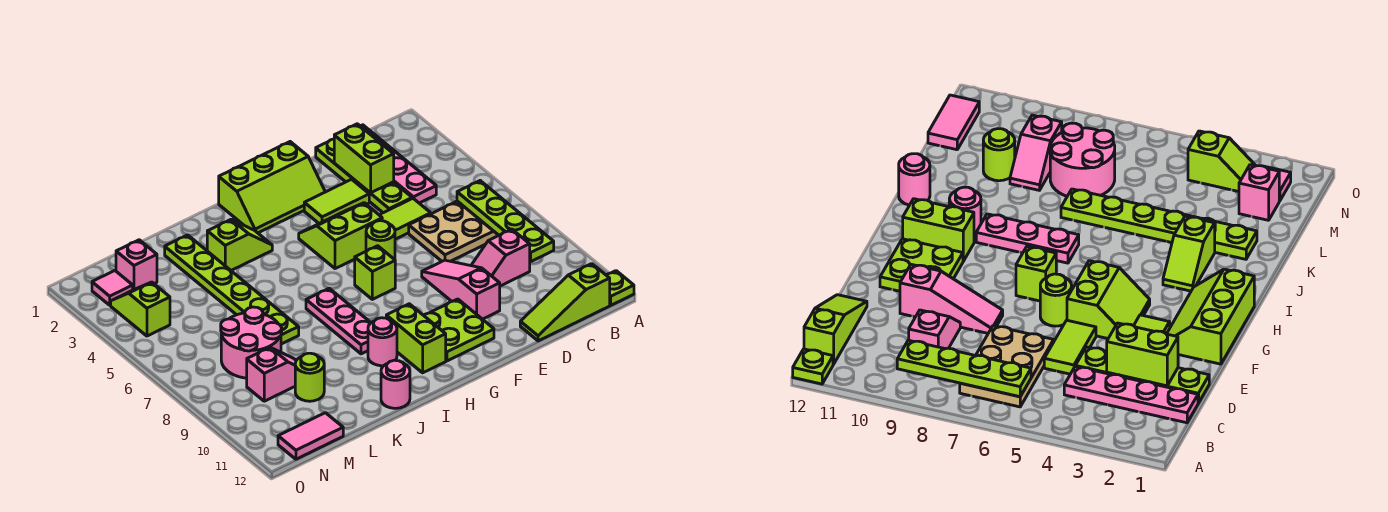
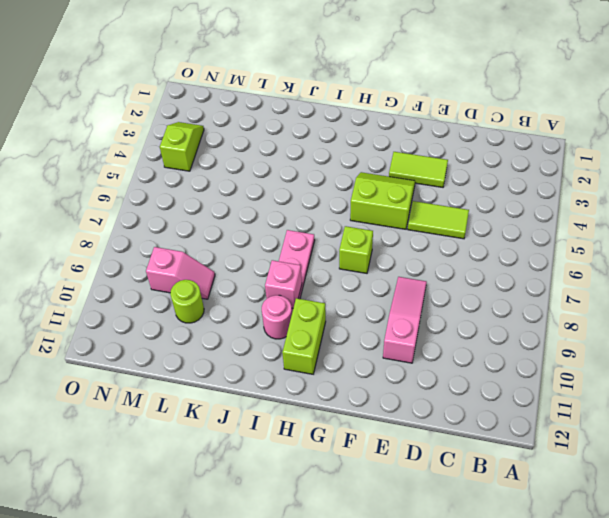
pink 1x1 brick [265,260,302,308] -> pink 1x1 brick moved to [116,240,157,290]
none -> lime 1x1 plate [606,271,634,305]
none -> tan 2x3 plate [409,201,499,261]
none -> lime 1x3 slope [520,264,610,341]

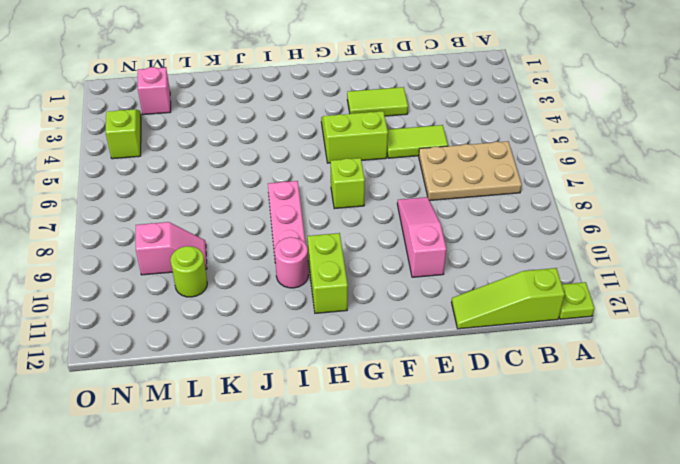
none -> pink 1x4 plate [361,125,436,203]
none -> pink 1x2 slope [471,229,530,286]
none -> lime 1x4 plate [316,139,412,213]

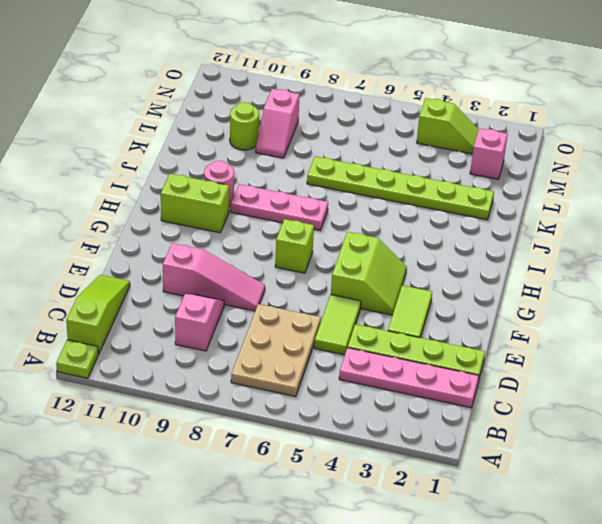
none -> lime 2x3 slope [219,142,325,233]
none -> lime 1x1 round brick [366,221,395,260]
none -> lime 2x2 plate [424,299,494,361]

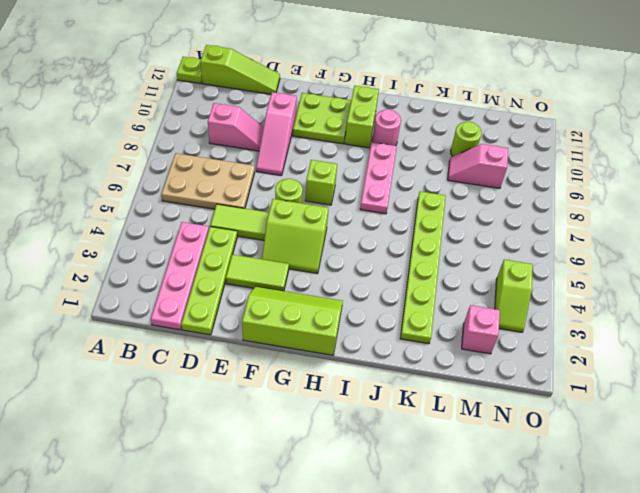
none -> lime 1x2 slope [207,220,272,270]
none -> pink 1x1 round brick [381,360,410,408]
none -> pink 2x2 round brick [221,307,282,378]

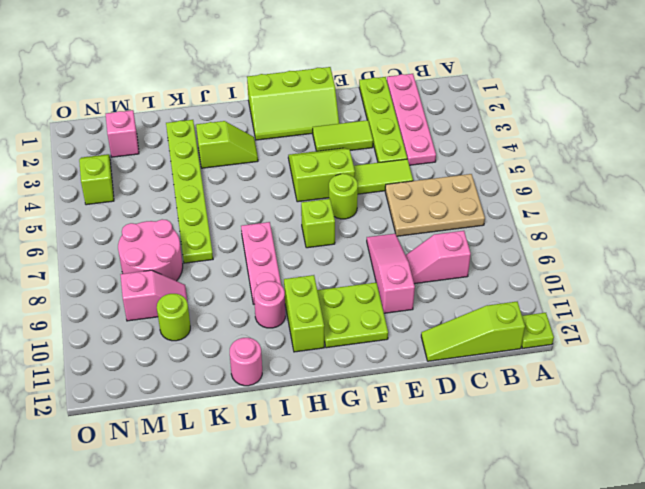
none -> pink 1x2 tile [278,413,343,459]
none -> pink 1x1 tile [92,271,133,305]
none -> lime 1x4 plate [457,181,554,261]

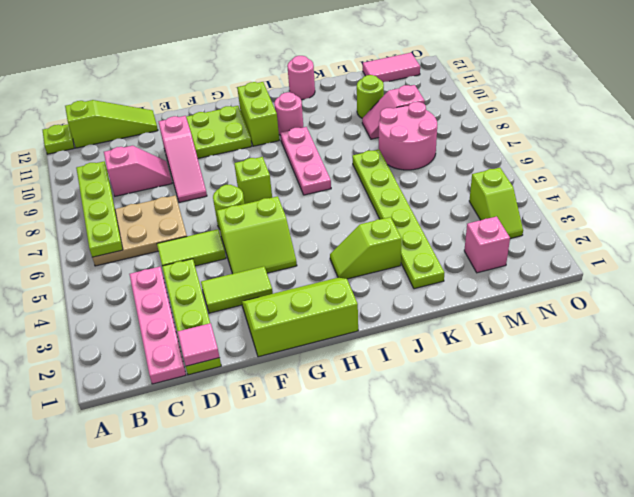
pink 1x1 tile [177,323,220,366] -> pink 1x1 tile moved to [92,271,133,305]
none -> lime 1x2 brick [334,124,394,193]

